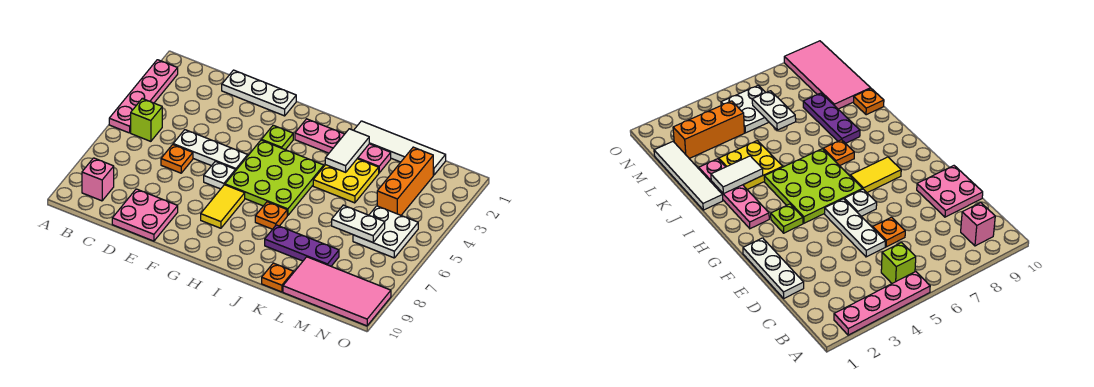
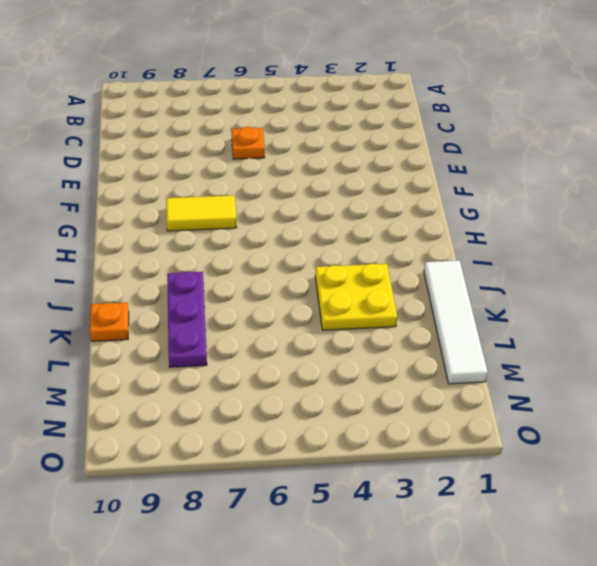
none -> pink 1x4 plate [109,60,178,133]
none -> lime 1x1 brick [131,99,162,141]
none -> pink 1x1 brick [82,158,114,201]

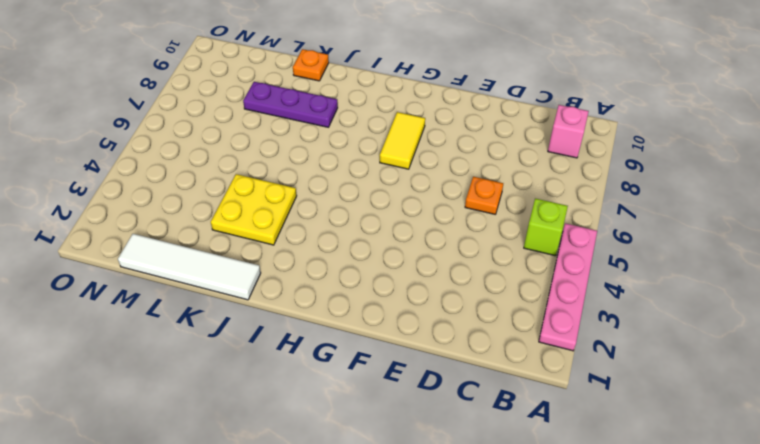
none -> white 1x3 plate [222,70,296,116]
none -> white 1x3 plate [173,130,248,170]
none -> pink 2x2 plate [112,189,178,241]

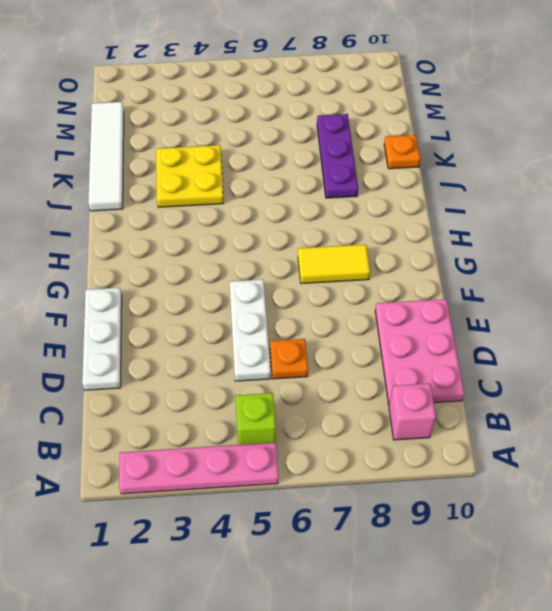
pink 2x3 plate [375,299,464,404] -> pink 2x2 plate [112,189,178,241]
none -> white 1x1 plate [204,161,236,189]
none -> lime 1x1 plate [261,125,293,150]
none -> lime 3x3 plate [225,140,324,216]

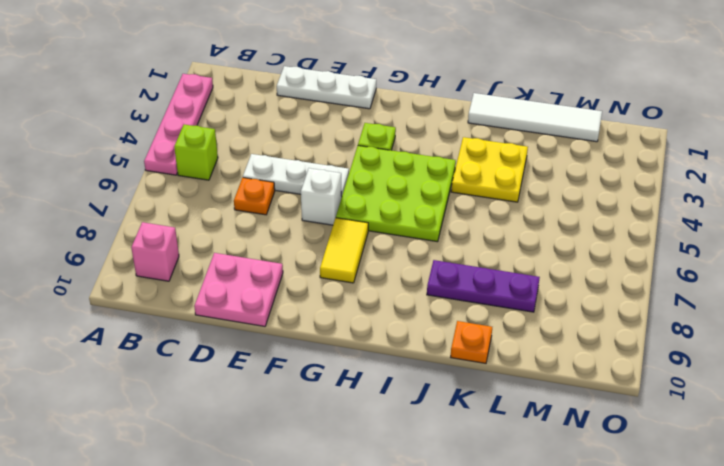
white 1x1 brick [301,168,342,225] -> white 1x1 plate [204,161,236,189]
none -> pink 1x4 plate [295,119,391,173]
none -> orange 1x1 plate [255,202,287,229]
none -> pink 2x4 tile [283,257,391,326]

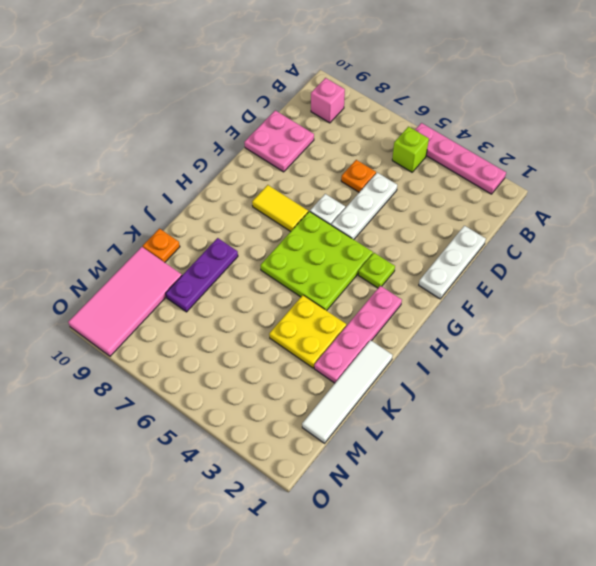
none -> orange 1x1 plate [255,202,287,229]
none -> orange 1x3 brick [377,147,433,215]
none -> white 2x2 plate [353,206,418,258]

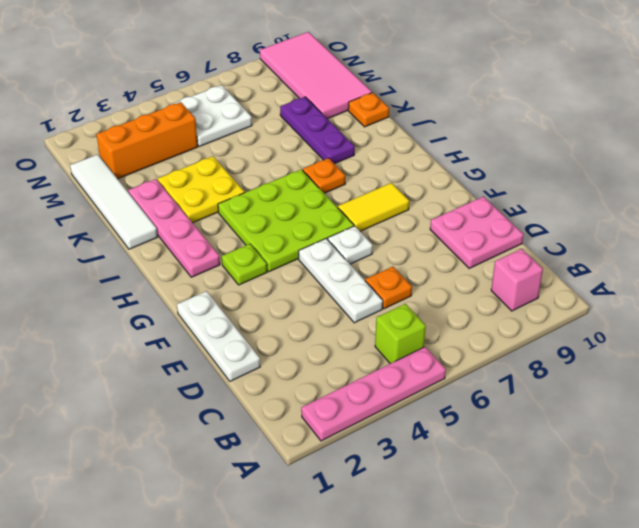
none -> white 1x2 tile [325,129,369,172]
none -> white 1x2 plate [332,205,385,242]

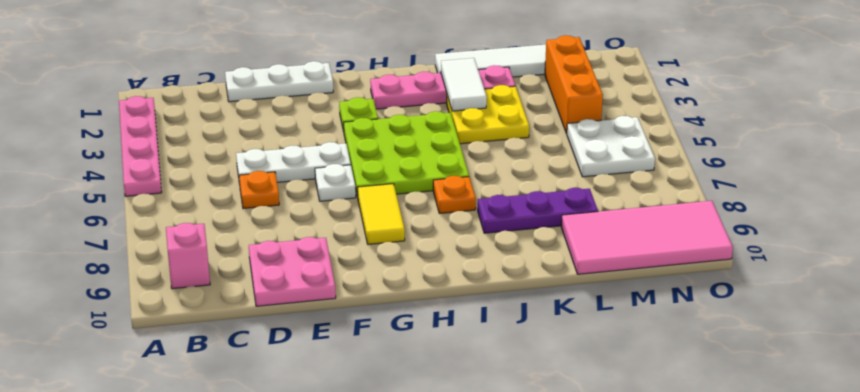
none -> lime 1x1 brick [131,99,162,141]
none -> orange 1x1 plate [262,263,293,292]
none -> white 1x2 plate [332,205,385,242]

